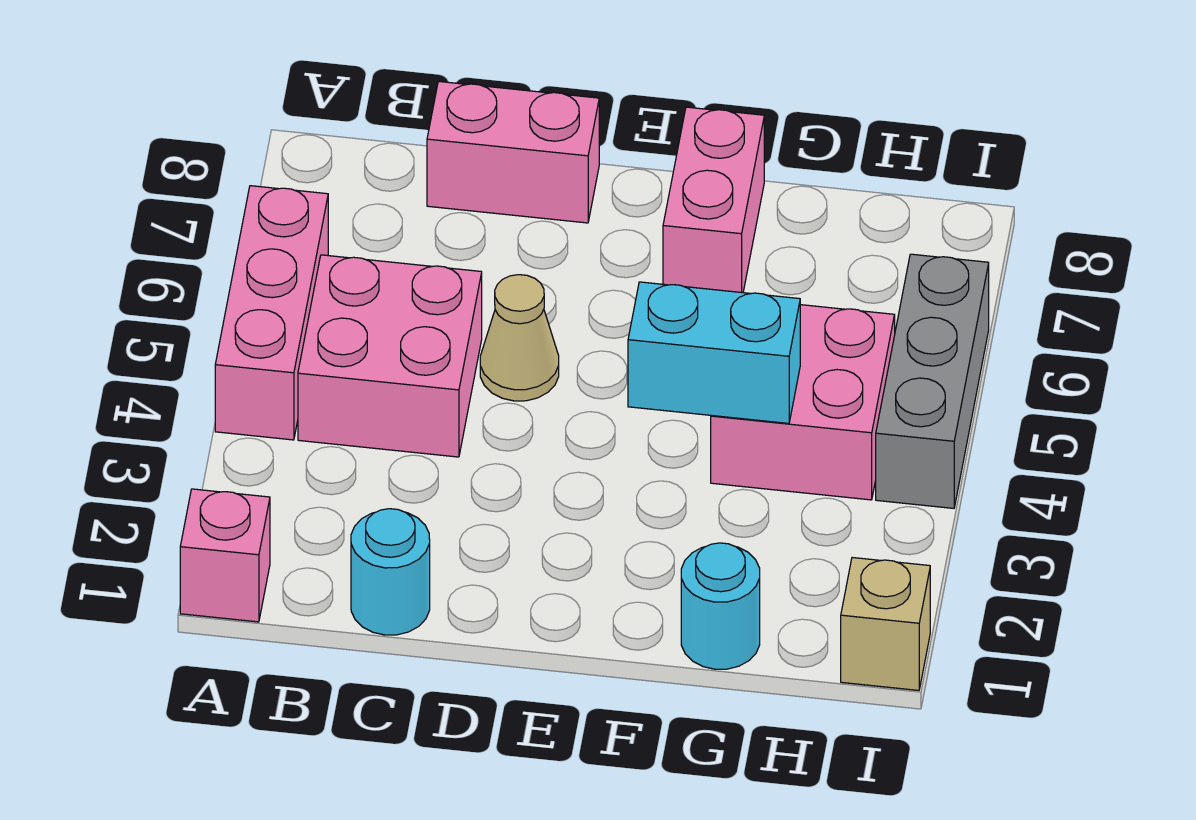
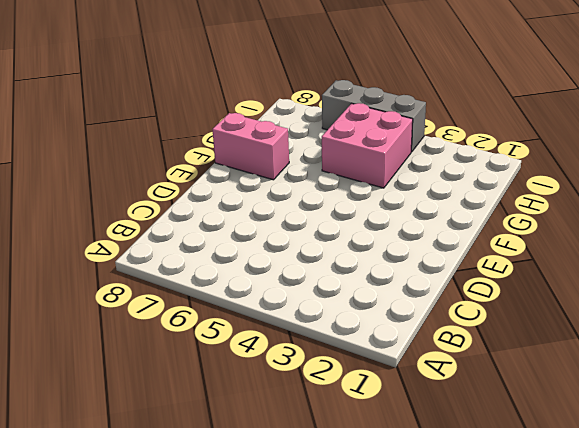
none -> pink 1x1 brick [180,489,270,622]
none -> pink 1x3 brick [215,186,328,440]
none -> pink 2x2 brick [298,255,482,457]

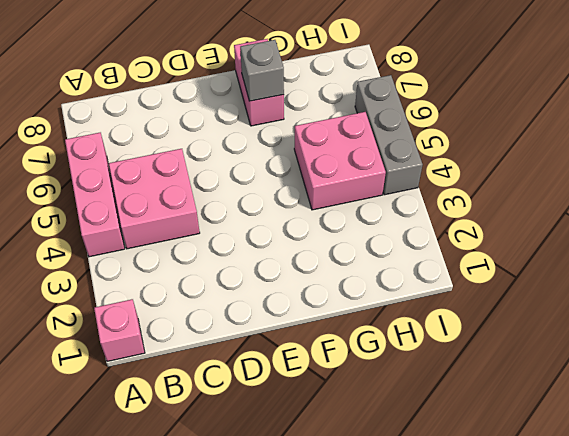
grey 1x1 brick [240,40,284,101] -> none
none -> cyan 1x1 round brick [351,509,430,635]
none -> pink 1x2 brick [427,81,599,223]
none -> tan 1x1 cone [480,275,559,401]

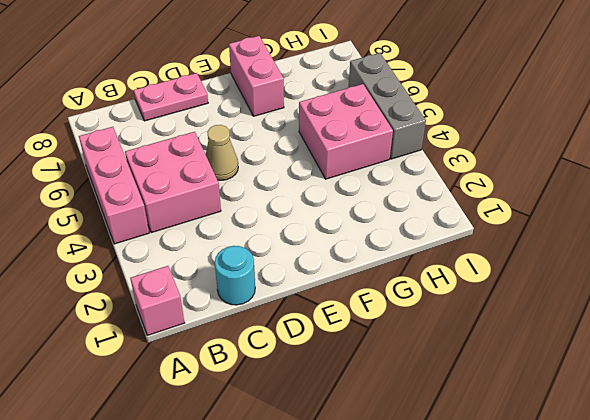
pink 1x2 plate [134,73,208,121] -> pink 1x2 brick [427,81,599,223]
none -> cyan 1x1 round brick [681,543,760,669]
none -> tan 1x1 brick [841,558,930,690]
none -> cyan 1x2 brick [628,282,800,423]

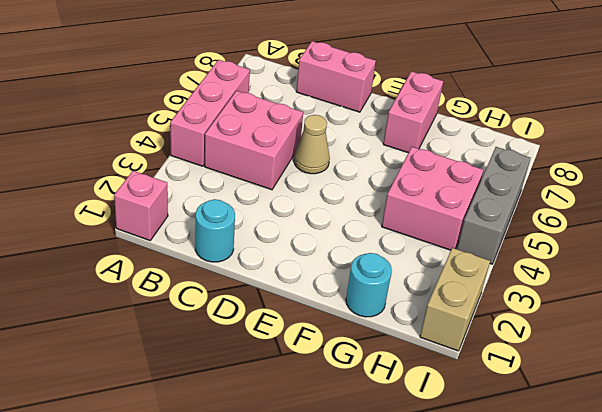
tan 1x2 brick [420,248,490,351] -> tan 1x1 brick [841,558,930,690]
none -> cyan 1x2 brick [628,282,800,423]

